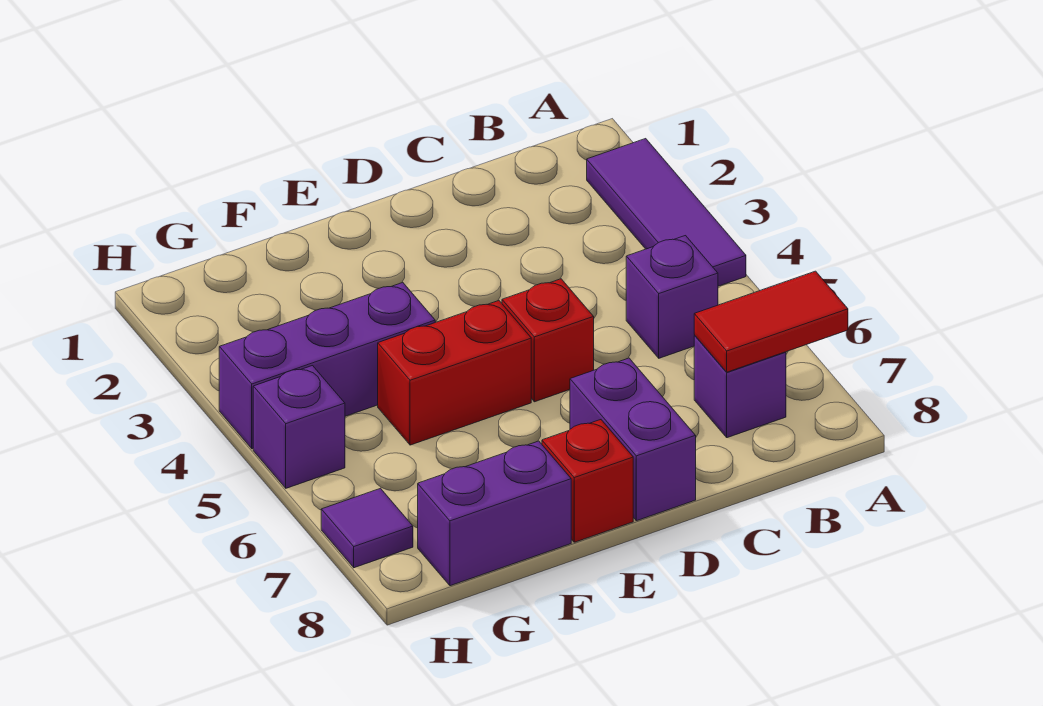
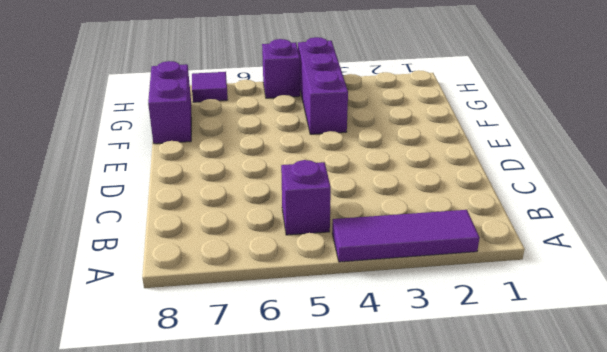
none -> purple 1x1 brick [694,336,786,438]
none -> red 1x1 brick [502,279,594,402]
none -> purple 1x2 brick [570,358,696,521]

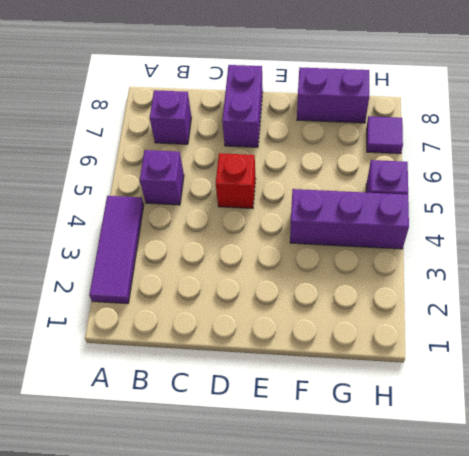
none -> red 1x2 brick [378,301,531,445]
none -> red 1x1 brick [542,420,633,542]
none -> red 1x2 tile [694,271,848,372]

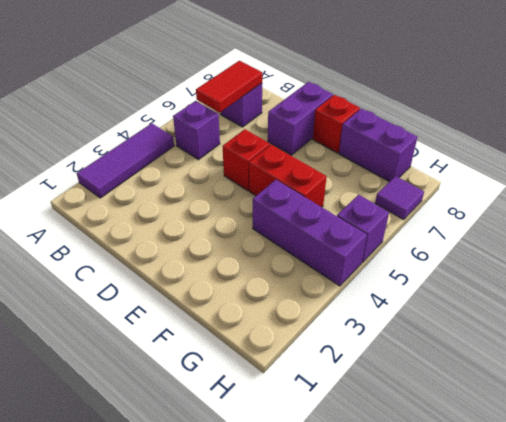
red 1x2 tile [196,61,262,113] -> red 1x2 tile turned to [694,271,848,372]

